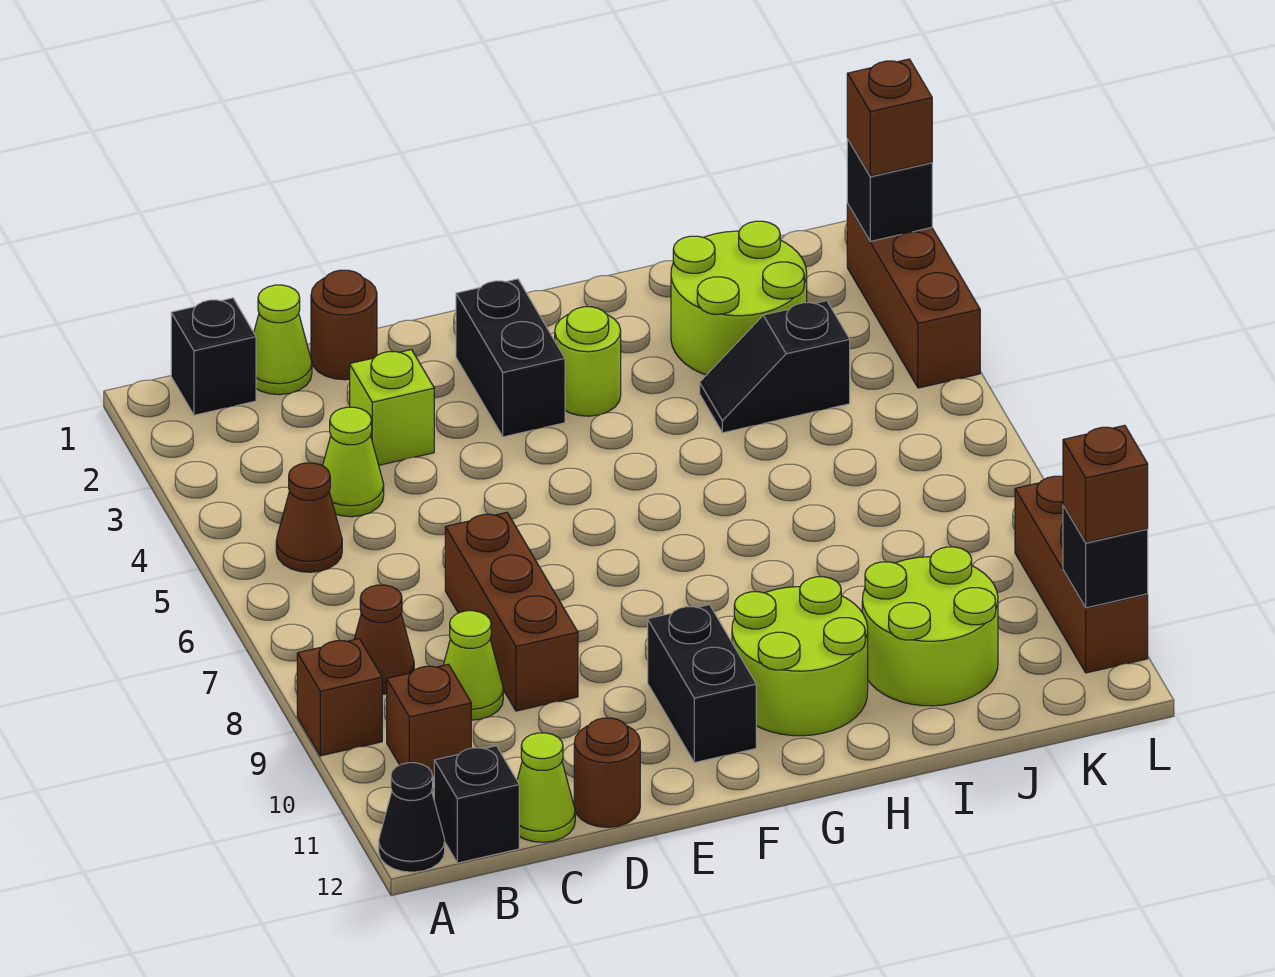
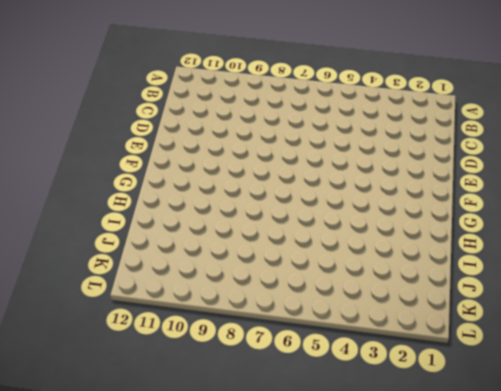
none -> brown 1x1 brick [297,639,382,756]
none -> black 1x1 cone [379,763,445,872]
none -> black 1x1 brick [171,298,256,415]

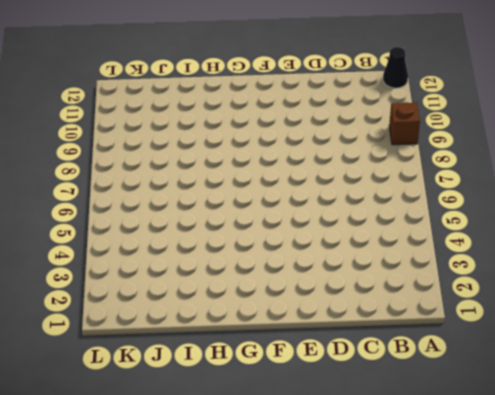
none -> black 1x1 brick [171,298,256,415]
none -> brown 1x1 cone [276,463,342,572]
none -> brown 1x1 cone [354,585,414,694]

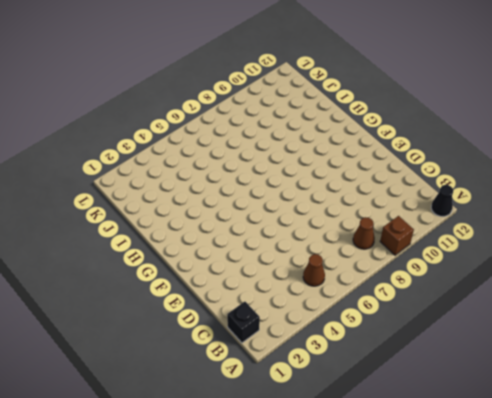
none -> brown 1x1 brick [387,664,471,776]
none -> black 1x1 brick [434,746,519,863]
none -> lime 1x1 cone [254,285,312,395]

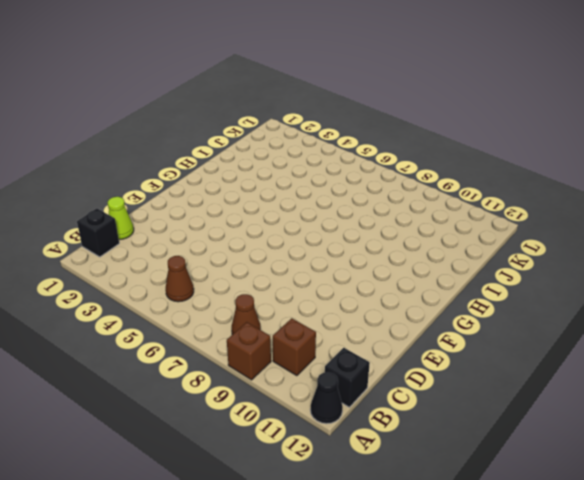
none -> lime 1x1 cone [323,407,384,517]
none -> lime 1x1 cone [444,611,503,720]
none -> lime 1x1 cone [517,733,575,842]

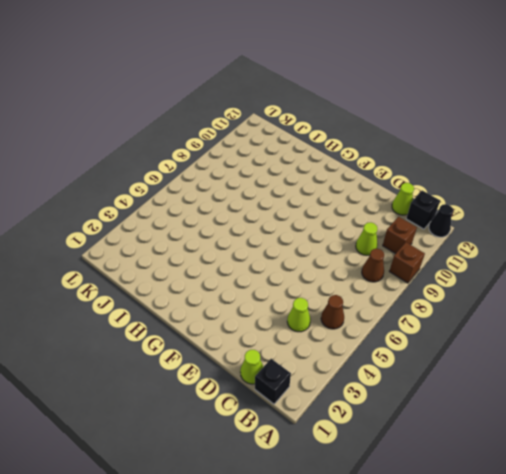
none -> brown 1x1 round brick [311,270,377,380]
none -> lime 1x1 brick [350,350,434,465]
none -> brown 1x3 brick [445,512,578,711]

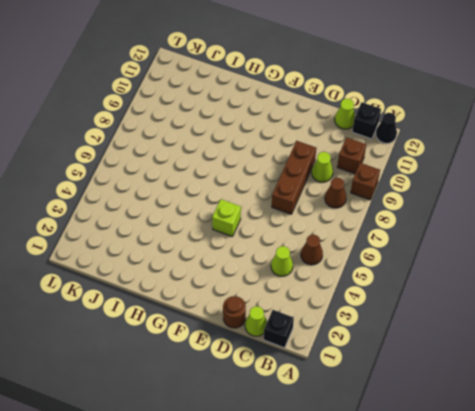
lime 1x1 brick [212,199,241,237] -> lime 1x1 brick moved to [350,350,434,465]
none -> brown 1x1 round brick [574,718,640,827]
none -> black 1x2 brick [456,279,565,437]
none -> black 1x2 brick [648,605,756,763]

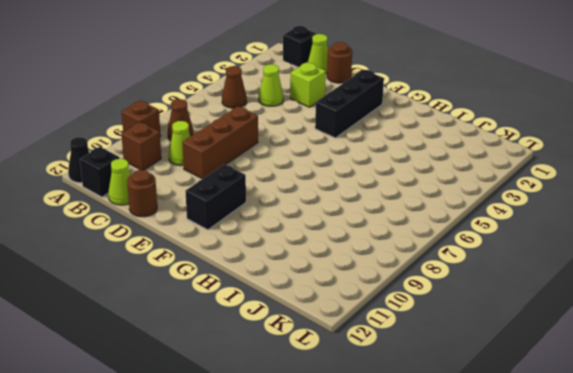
black 1x3 brick [315,70,384,138] -> black 1x2 brick [456,279,565,437]
none -> lime 1x1 round brick [555,307,621,416]
none -> lime 2x2 round brick [732,577,868,736]
none -> lime 2x2 round brick [671,221,807,375]

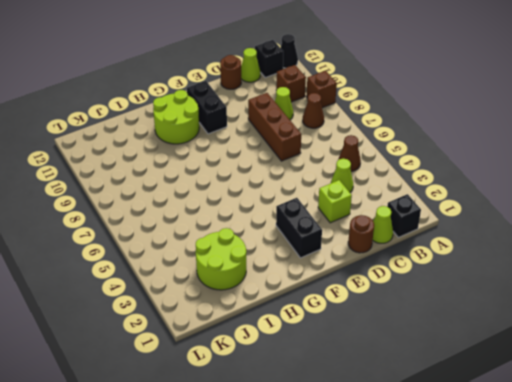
none -> lime 1x1 round brick [555,307,621,416]
none -> black 1x2 slope [700,301,850,433]
none -> lime 2x2 round brick [862,547,998,706]

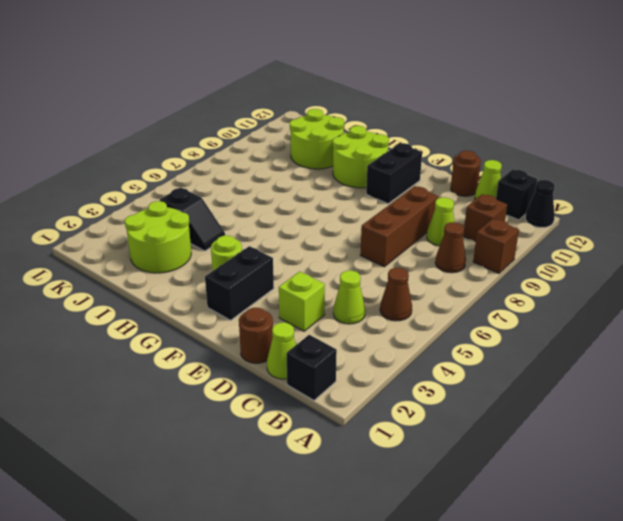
none -> brown 1x3 brick [847,204,980,388]
none -> brown 1x3 brick [1015,476,1148,673]
none -> black 1x1 brick [847,139,932,241]

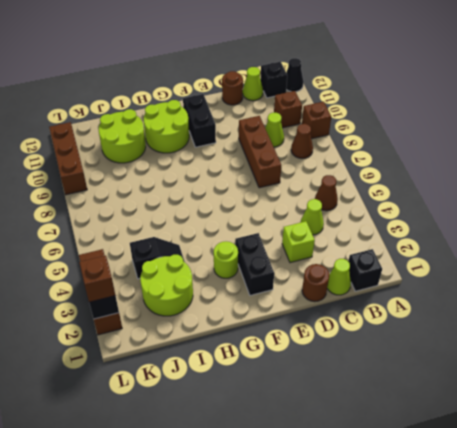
none -> black 1x1 brick [1063,505,1148,608]
none -> brown 1x1 brick [1063,425,1148,543]

